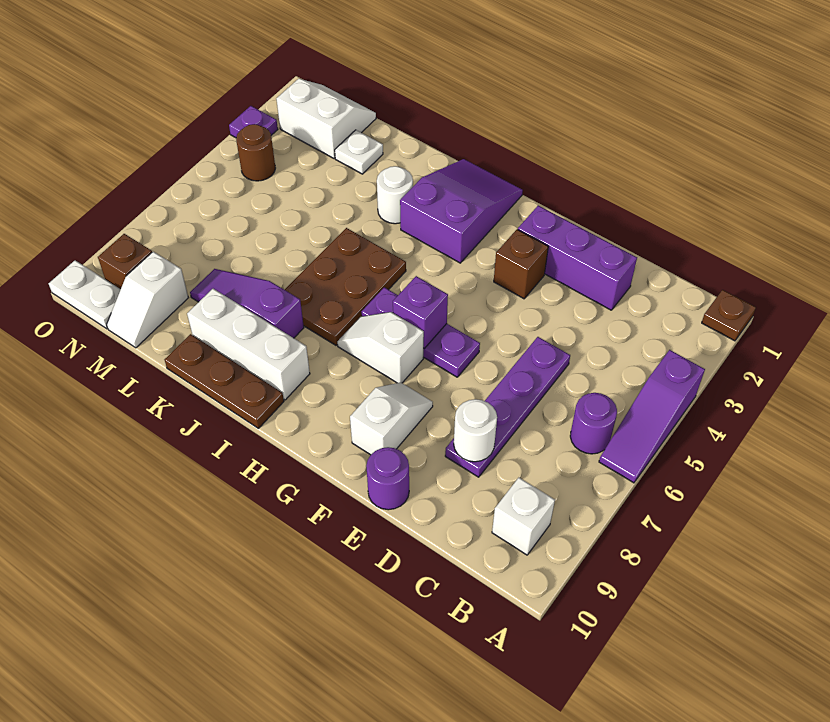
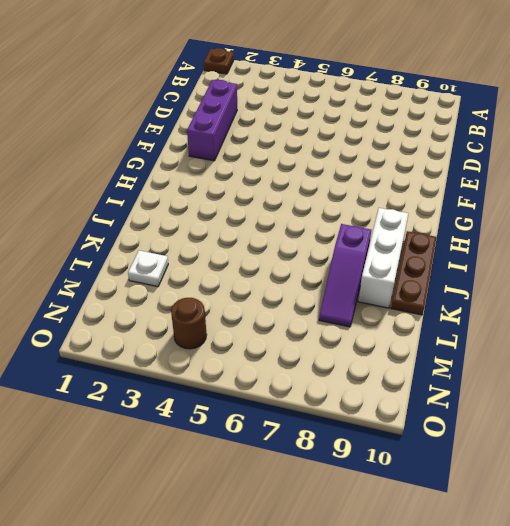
none -> purple 1x3 slope [599,350,705,483]
none -> purple 1x1 round brick [570,393,617,454]
none -> white 1x1 brick [492,478,555,555]

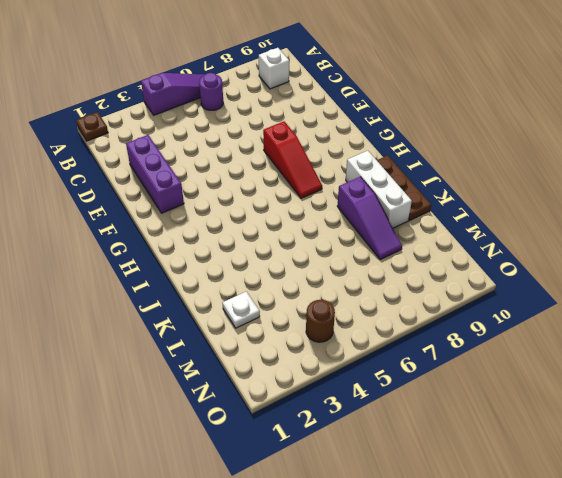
red 1x3 slope [263,121,322,198] -> white 1x2 slope [337,312,424,383]
none -> purple 1x4 plate [445,337,570,477]
none -> purple 1x1 round brick [366,447,409,510]
none -> brown 1x1 brick [494,229,548,299]

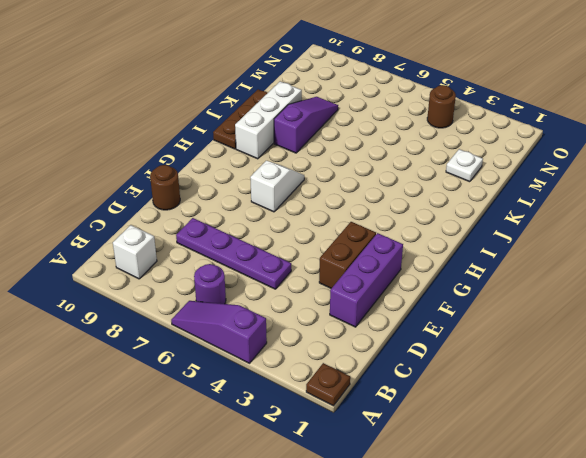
brown 1x2 brick [319,222,376,288] -> brown 1x1 brick [494,229,548,299]
brown 1x1 round brick [150,165,180,210] -> purple 1x1 round brick [366,447,409,510]
none -> purple 1x3 plate [362,287,480,377]
none -> white 1x2 slope [350,382,433,455]
none -> purple 2x3 slope [400,159,523,263]

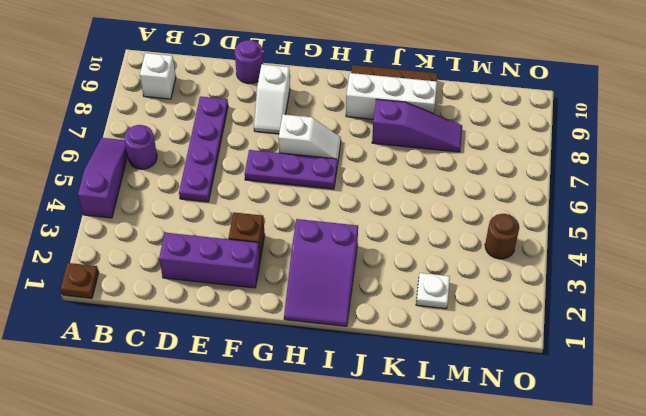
none -> brown 2x3 plate [285,228,406,345]
none -> white 1x1 round brick [377,166,413,224]
none -> white 2x2 slope [276,79,376,158]

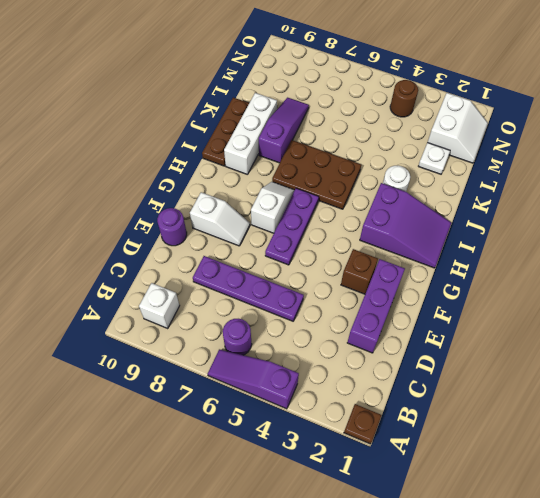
none -> white 1x2 slope [107,252,188,348]
none -> brown 1x1 brick [98,234,152,289]
none -> white 1x2 plate [49,260,121,329]

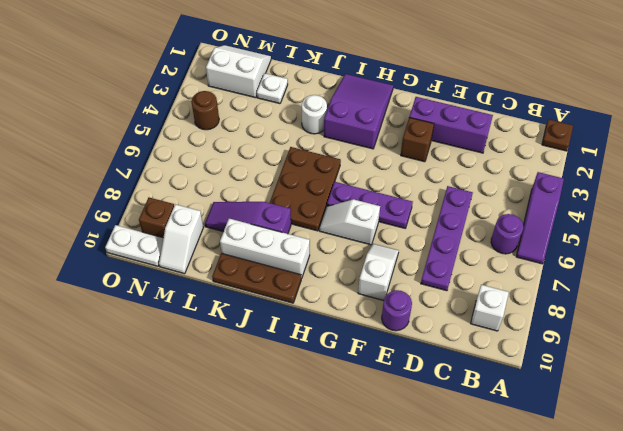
none -> purple 1x1 plate [229,106,278,138]
none -> white 1x1 round brick [454,399,497,462]
none -> purple 1x1 brick [393,276,448,348]

